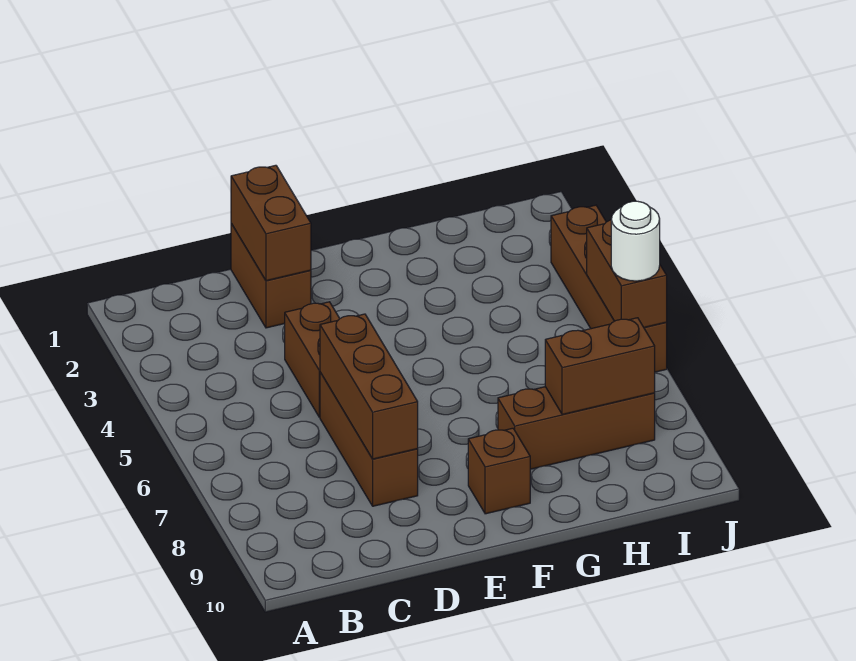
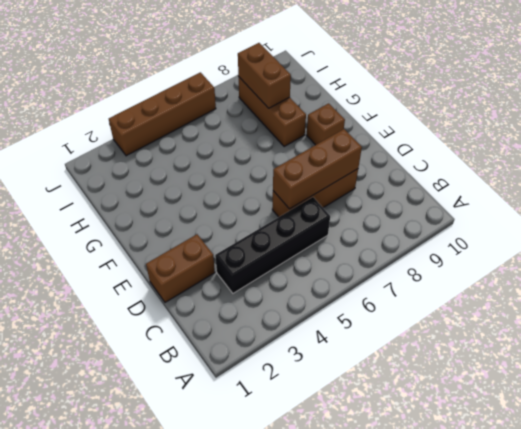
black 1x4 brick [215,197,330,293] -> none
none -> brown 1x2 brick [285,302,340,417]
none -> brown 1x2 brick [231,165,311,281]

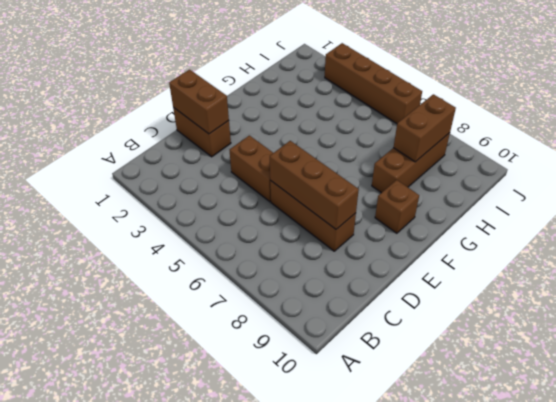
none -> brown 1x2 brick [587,220,667,327]
none -> white 1x1 round brick [611,201,660,281]

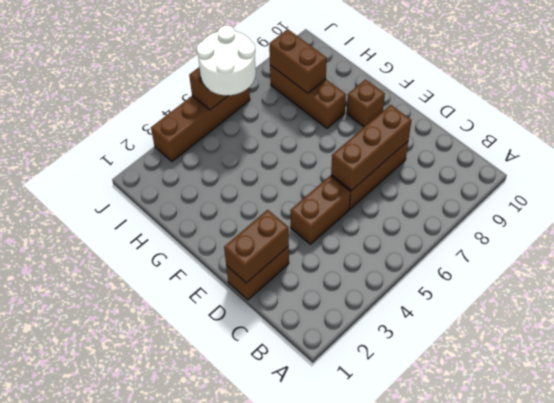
white 2x2 round brick [197,26,256,96] -> white 1x1 round brick [611,201,660,281]

